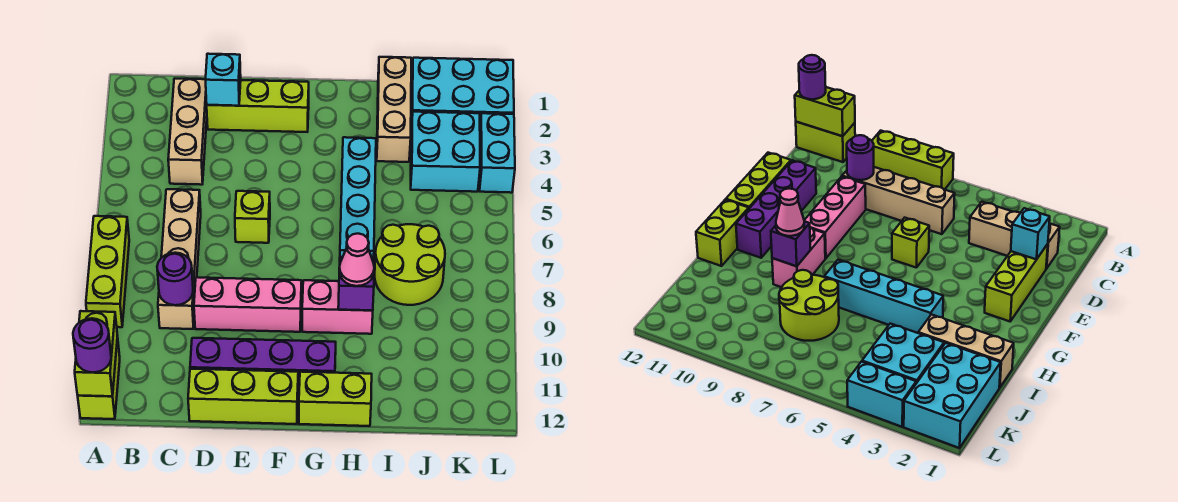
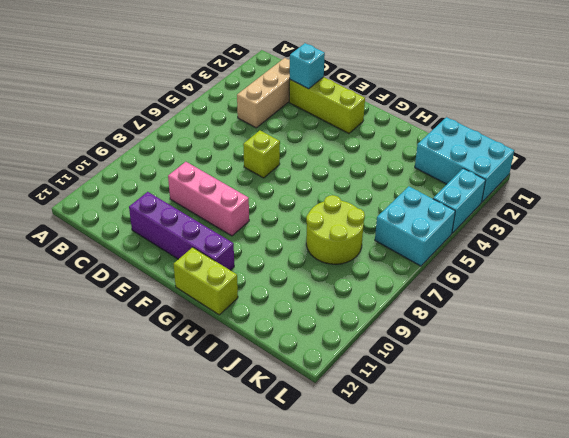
cyan 2x2 brick [375,186,455,266] -> cyan 2x2 brick moved to [411,112,480,192]
none -> lime 1x3 brick [86,216,129,327]
none -> lime 1x2 brick [78,337,120,419]
none -> tan 1x4 brick [158,189,201,329]

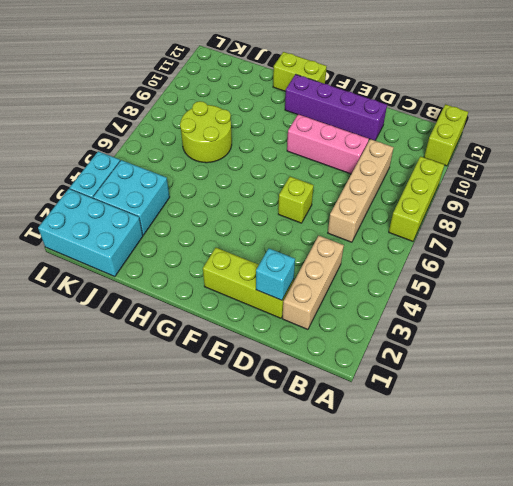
none -> lime 1x3 brick [188,369,298,424]
none -> pink 1x2 brick [302,280,373,334]
none -> cyan 1x4 brick [340,137,376,258]

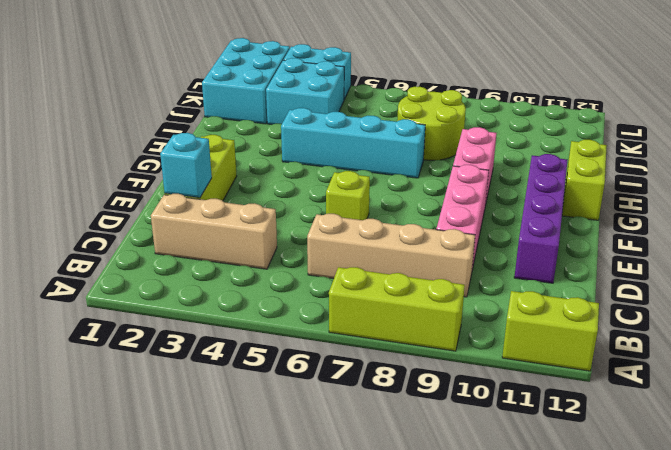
none -> lime 1x3 brick [188,369,298,424]
none -> tan 1x3 brick [377,57,411,162]
none -> lime 1x2 brick [75,311,118,396]

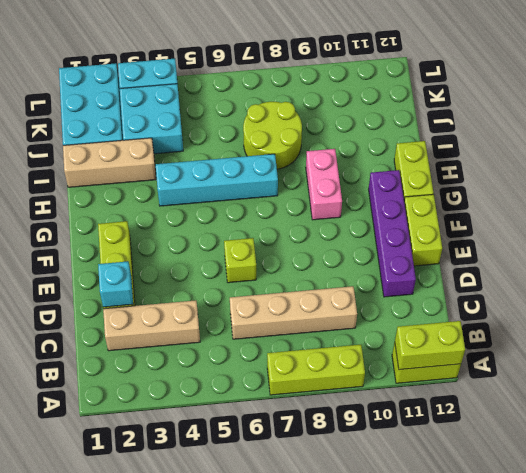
lime 1x2 brick [404,194,442,266] -> lime 1x3 brick [188,369,298,424]
none -> pink 1x3 brick [194,277,302,332]
none -> purple 1x1 round brick [157,253,193,305]
none -> purple 1x1 brick [338,257,374,311]

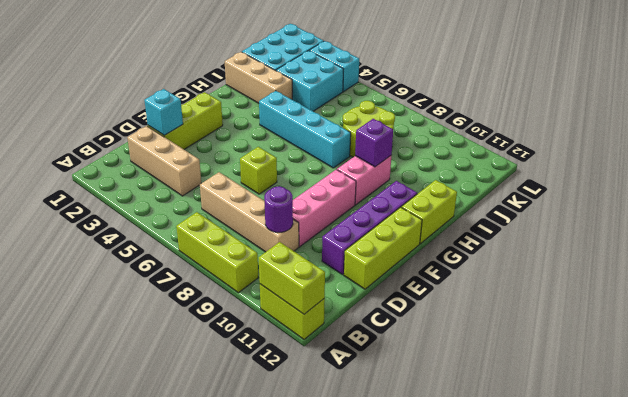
none -> purple 1x1 round brick [73,318,111,373]
none -> pink 1x1 cone [339,234,374,286]

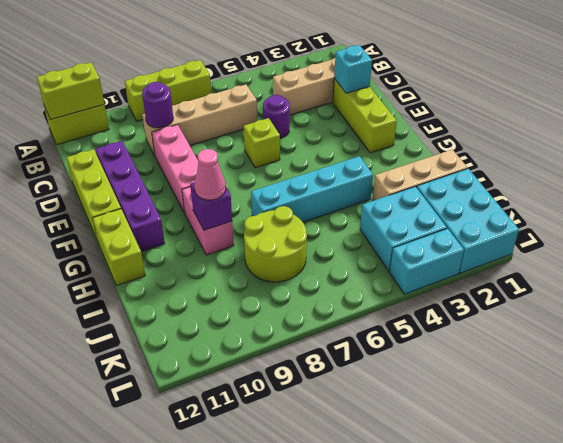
purple 1x1 round brick [263,95,290,138] -> purple 1x1 round brick moved to [73,318,111,373]

